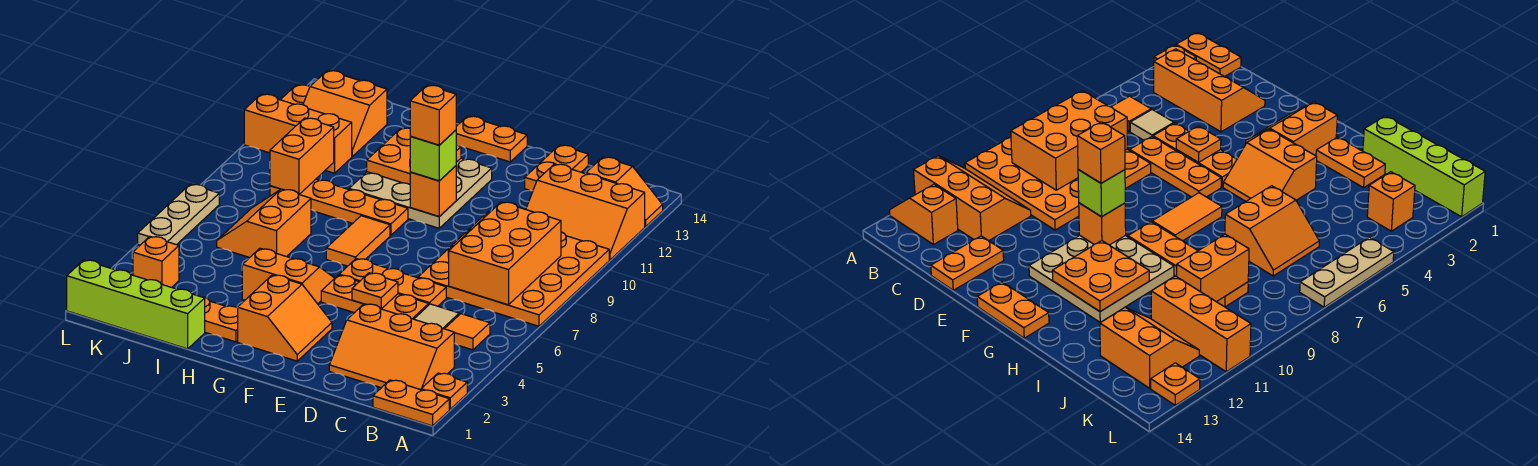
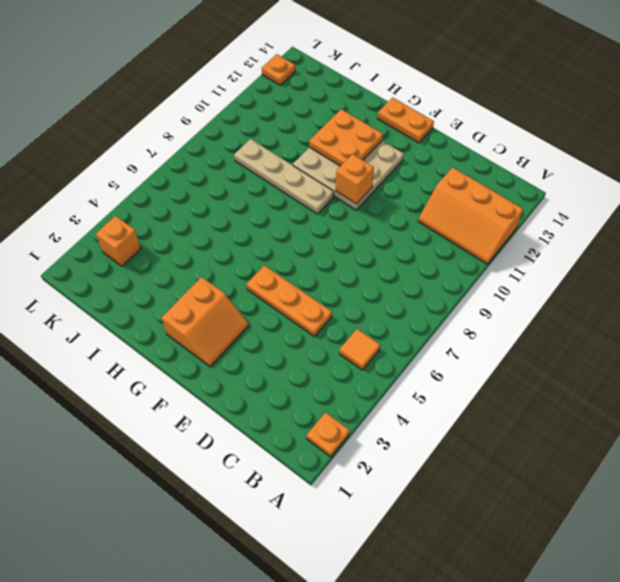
tan 1x4 plate [234,139,334,214] -> orange 1x4 plate [270,179,408,235]
none -> orange 1x2 plate [373,380,449,426]
none -> orange 4x4 plate [418,211,609,326]
none -> orange 1x2 slope [586,157,663,227]
none -> orange 2x3 slope [329,304,454,390]

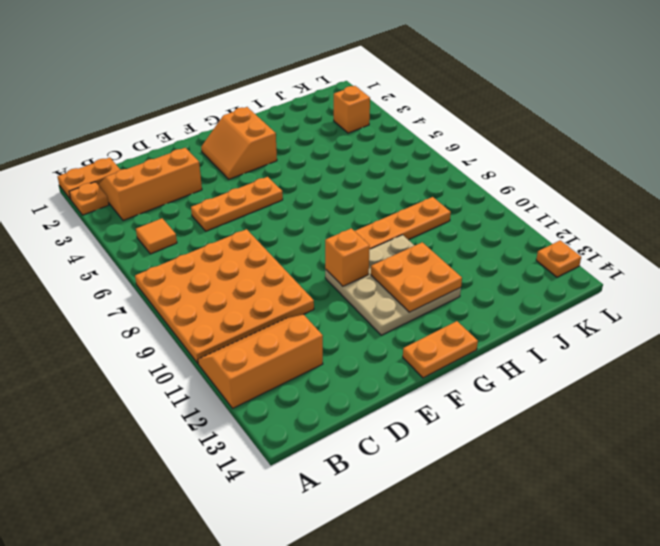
none -> orange 1x2 slope [586,157,663,227]
none -> tan 1x1 tile [414,304,459,329]
none -> orange 1x3 plate [339,259,446,306]
none -> orange 1x2 plate [525,145,588,191]

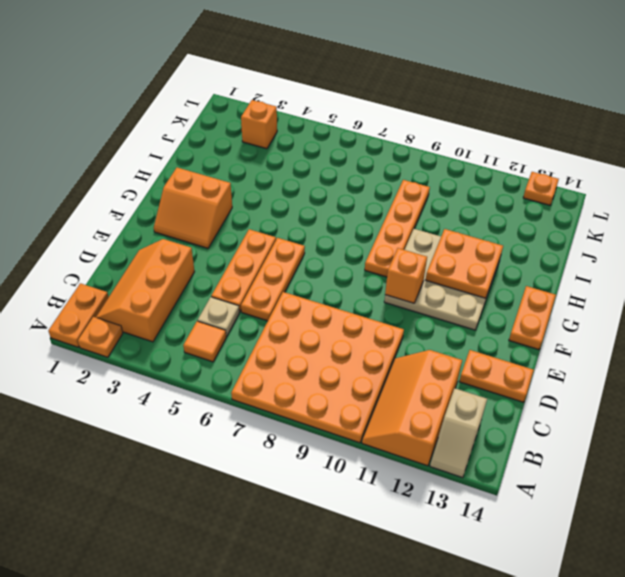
tan 1x2 slope [430,388,487,478] -> orange 1x2 slope [586,157,663,227]
tan 1x1 plate [198,297,239,336] -> tan 1x1 tile [414,304,459,329]
none -> orange 2x2 slope [242,248,335,304]
none -> orange 1x2 tile [326,216,390,266]
none -> orange 1x2 plate [203,297,238,342]
none -> lime 1x4 brick [67,260,205,349]

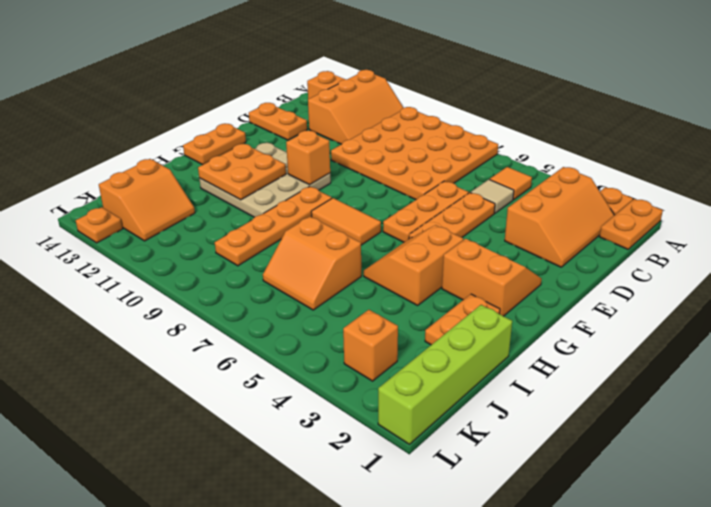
none -> orange 1x3 brick [244,94,352,173]
none -> tan 1x3 plate [138,184,219,245]
none -> orange 2x3 brick [449,202,561,305]
none -> orange 1x1 plate [352,273,398,309]

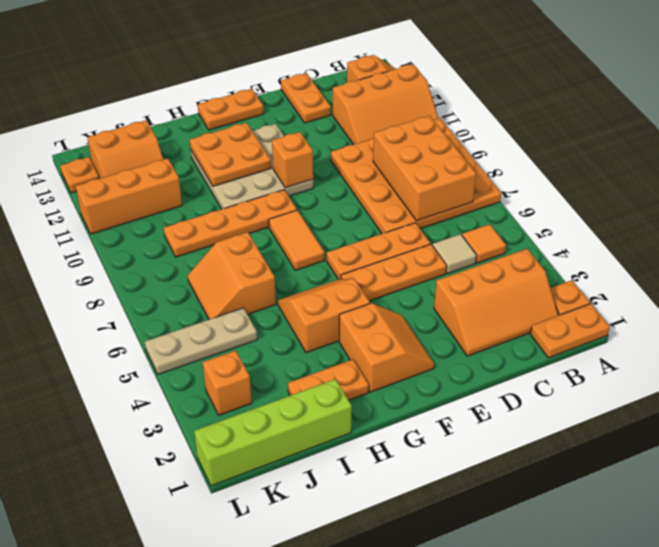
tan 1x3 plate [145,308,257,374] -> tan 1x3 plate turned to [138,184,219,245]
none -> orange 1x1 plate [352,273,398,309]
none -> orange 1x2 brick [270,118,334,194]
none -> lime 1x1 brick [410,130,456,181]
none -> orange 1x1 brick [410,85,456,145]

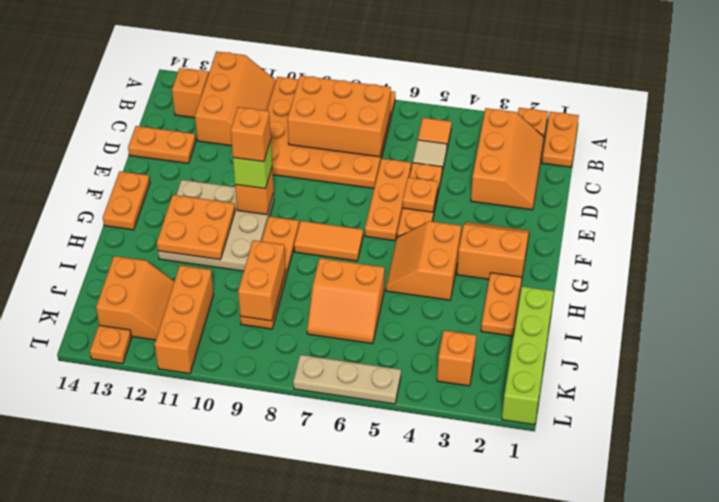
orange 1x2 brick [238,240,286,321] -> orange 1x2 brick turned to [270,118,334,194]

